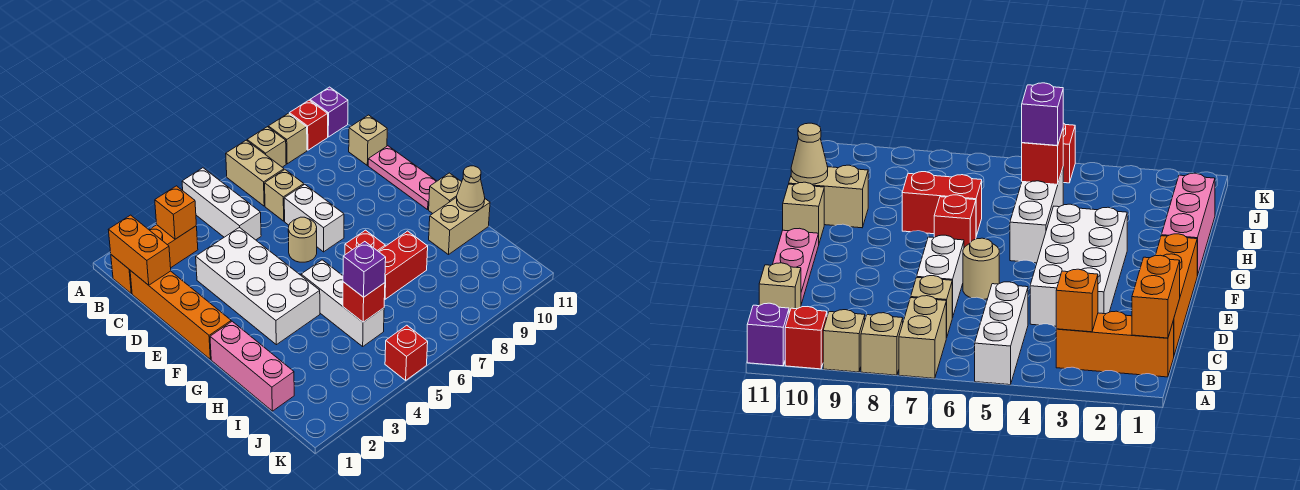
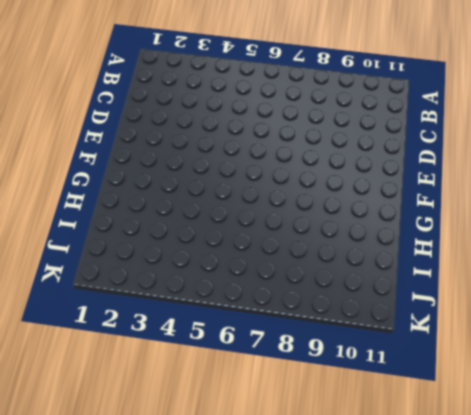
none -> white 1x3 brick [182,168,261,240]
none -> tan 1x2 brick [226,140,284,206]
none -> tan 1x1 brick [247,127,286,167]

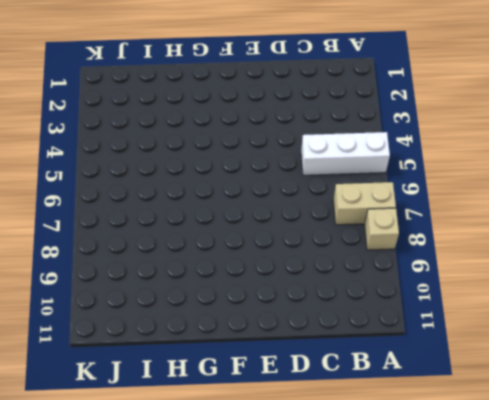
none -> tan 1x1 brick [268,113,307,164]
none -> red 1x1 brick [289,100,328,150]
none -> purple 1x1 brick [310,87,348,137]

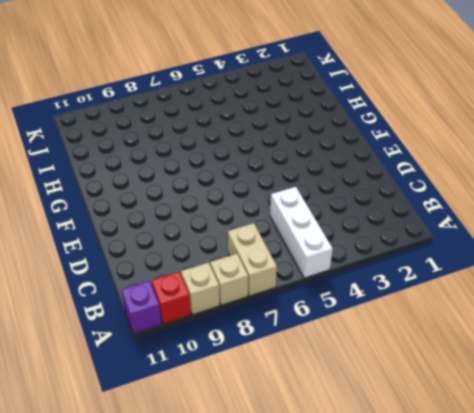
none -> orange 1x3 brick [111,225,198,293]
none -> orange 1x4 brick [130,271,231,359]
none -> tan 1x1 brick [265,170,304,221]

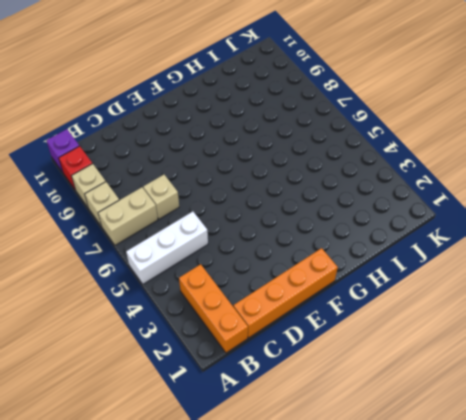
none -> tan 1x1 brick [349,115,387,165]
none -> white 2x4 brick [196,227,320,345]
none -> white 1x2 brick [284,184,344,252]

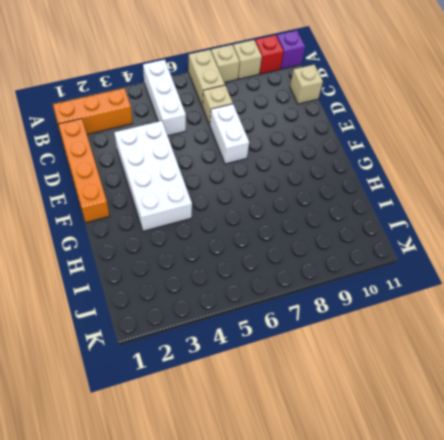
none -> pink 1x3 plate [368,146,437,210]
none -> tan 1x1 round brick [288,217,317,262]
none -> pink 1x3 brick [210,321,294,411]

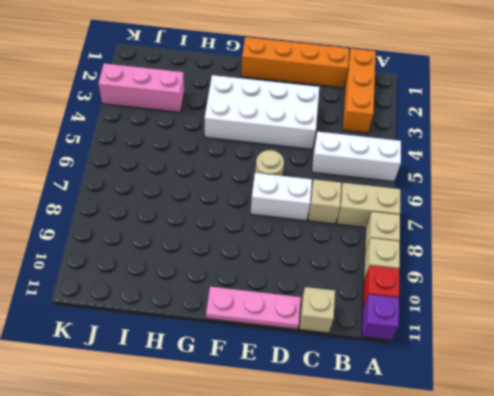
pink 1x3 brick [98,63,184,112] -> pink 1x3 brick moved to [210,321,294,411]
none -> white 1x3 brick [301,260,384,346]
none -> red 1x1 brick [345,230,385,255]
none -> tan 1x1 brick [429,173,462,213]

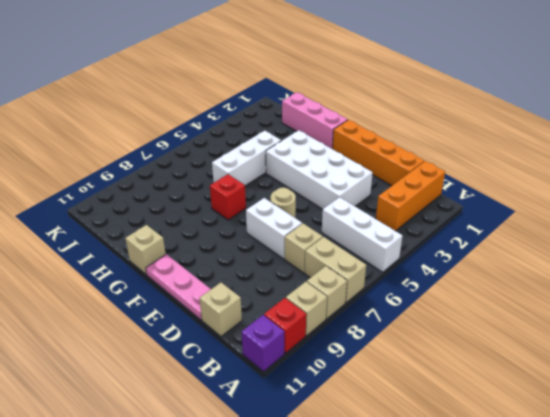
white 1x3 brick [212,131,281,186] -> white 1x3 brick turned to [301,260,384,346]
none -> red 1x2 brick [378,231,428,299]
none -> tan 1x2 brick [429,197,490,255]
none -> red 1x1 brick [385,325,428,380]

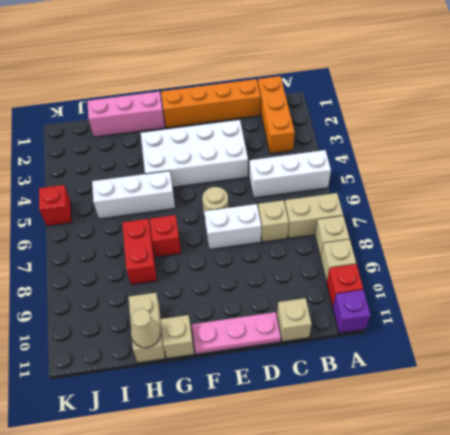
none -> orange 1x2 brick [108,215,171,285]
none -> orange 1x1 brick [155,186,196,239]
none -> red 1x1 brick [343,282,385,322]

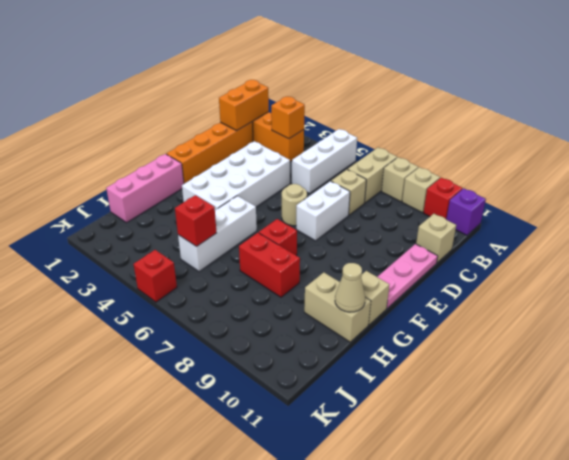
none -> purple 1x1 brick [343,242,386,297]

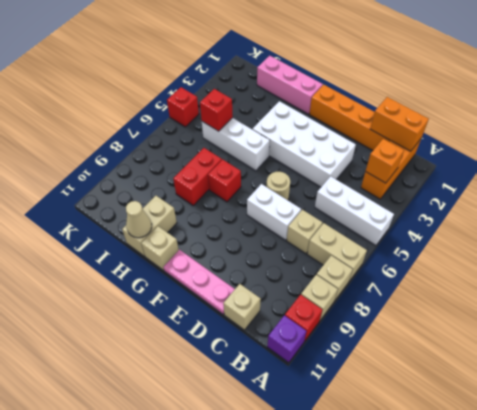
none -> purple 1x1 brick [343,242,386,297]

